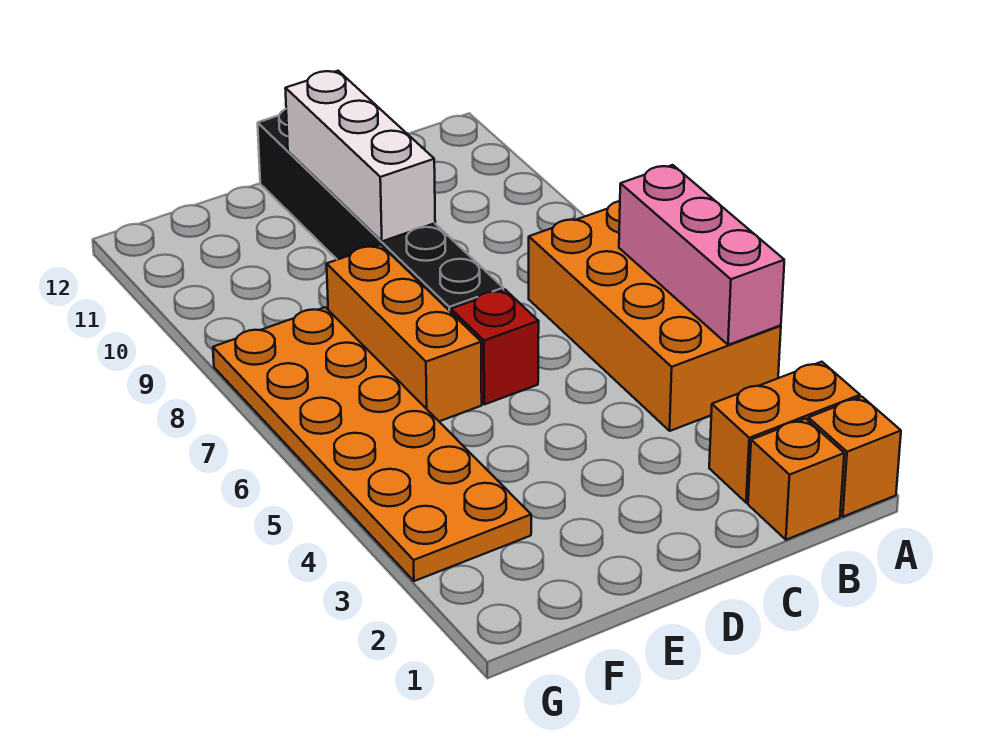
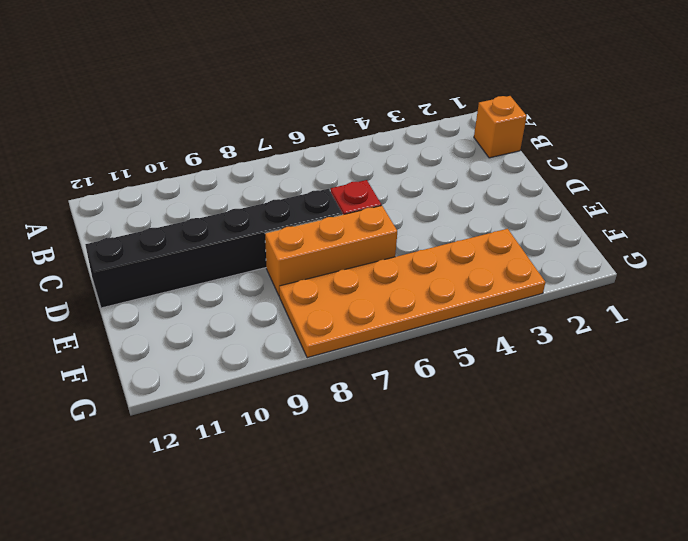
none -> orange 1x1 brick [808,397,901,517]
none -> orange 1x2 brick [709,362,860,503]

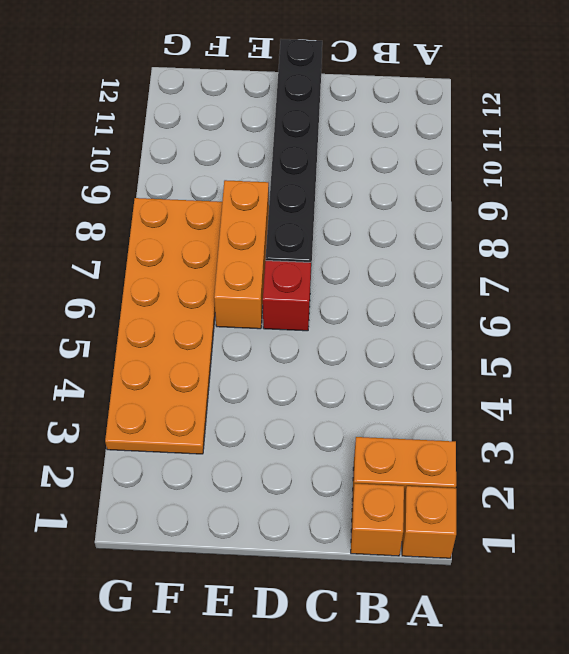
none -> orange 2x4 brick [529,201,781,431]
none -> pink 1x3 brick [619,165,784,345]

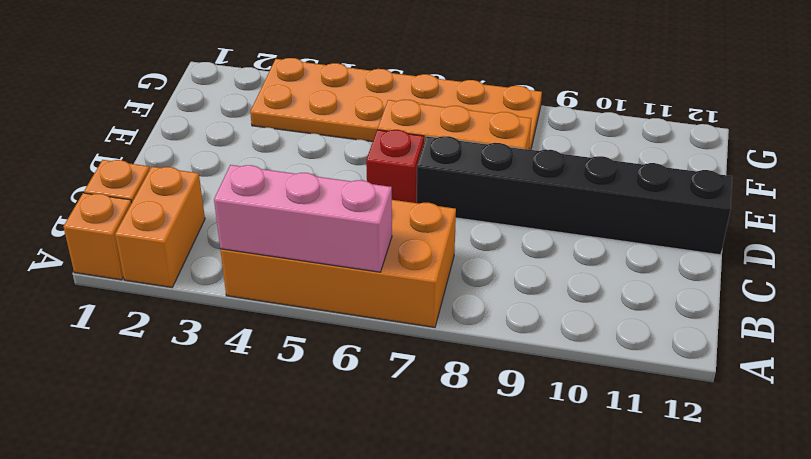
none -> white 1x3 brick [285,71,435,241]

